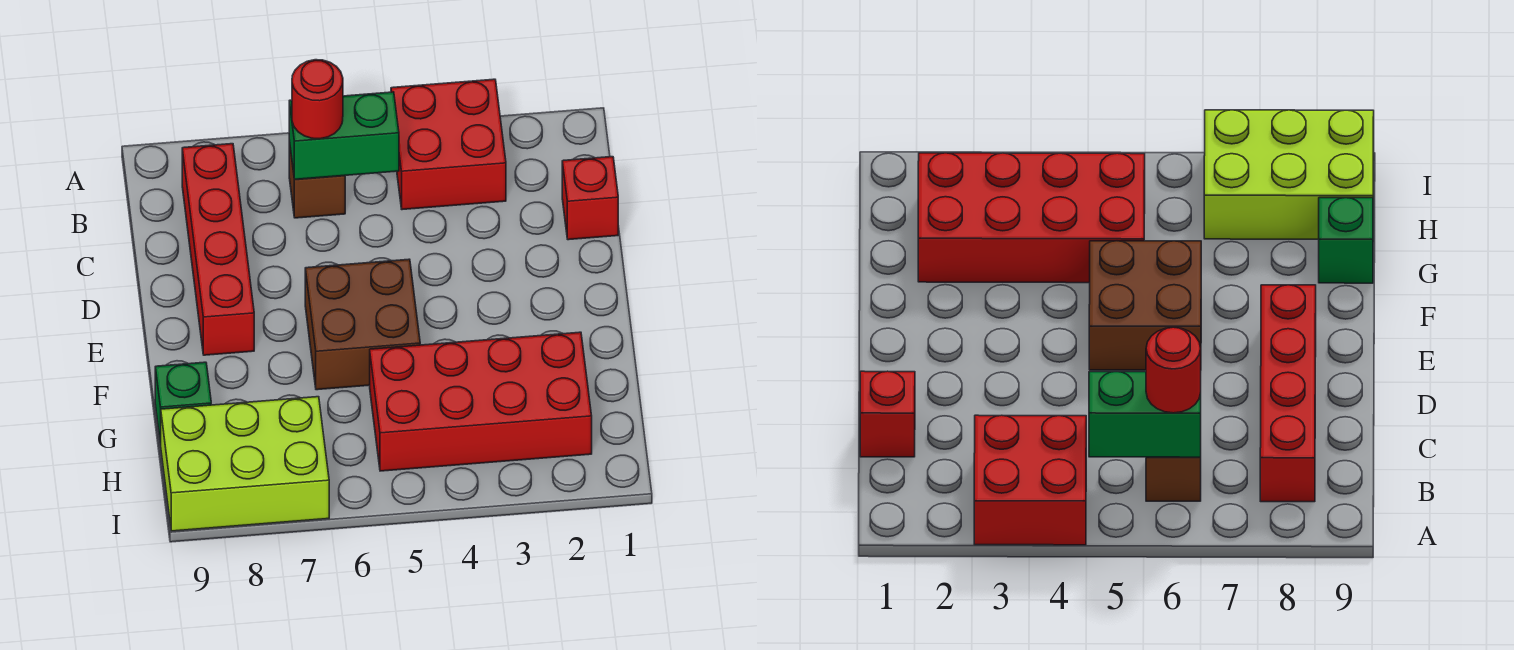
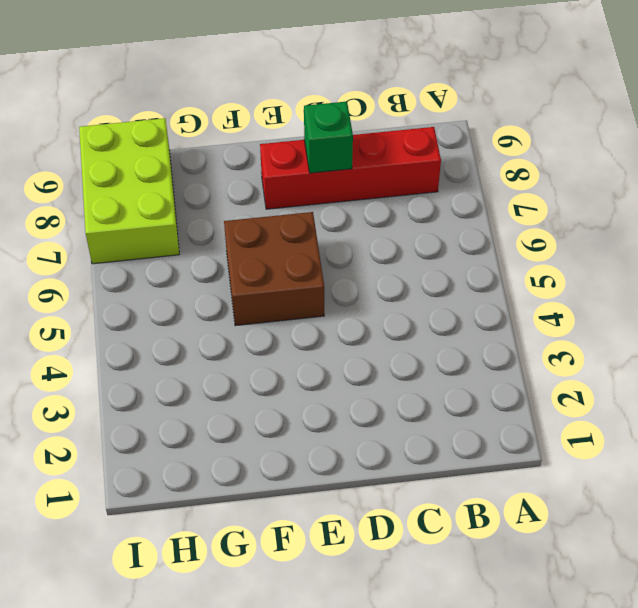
green 1x1 brick [304,102,353,173] -> green 1x1 brick moved to [155,362,211,445]
none -> red 2x2 brick [391,79,506,210]
none -> brown 1x1 brick [289,141,345,218]

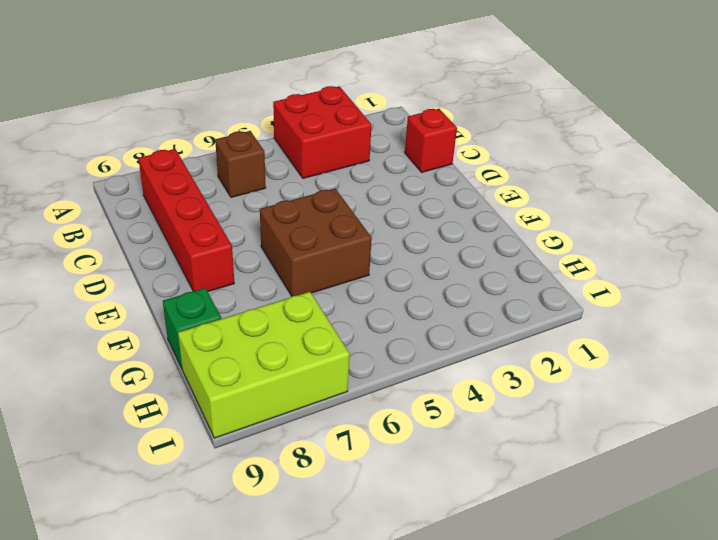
none -> red 2x4 brick [370,332,592,471]
none -> green 1x2 brick [289,92,399,179]

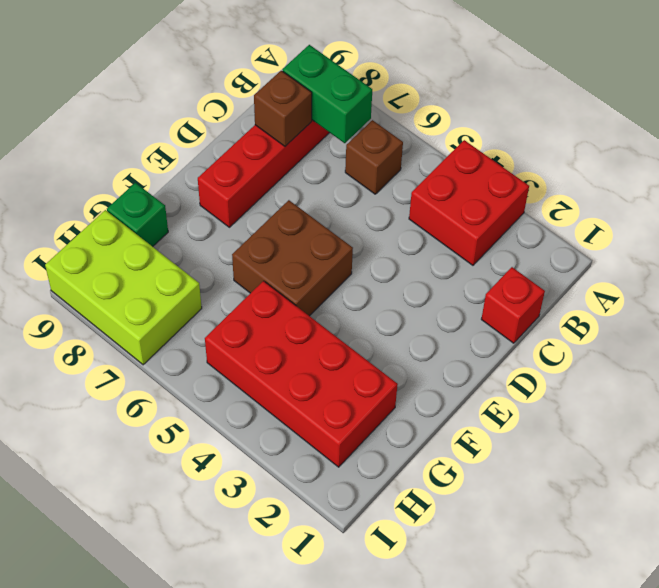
green 1x2 brick [282,45,372,143] -> green 1x2 brick moved to [289,92,399,179]
brown 1x1 brick [254,71,312,146] -> none
none -> red 1x1 round brick [292,60,343,139]

